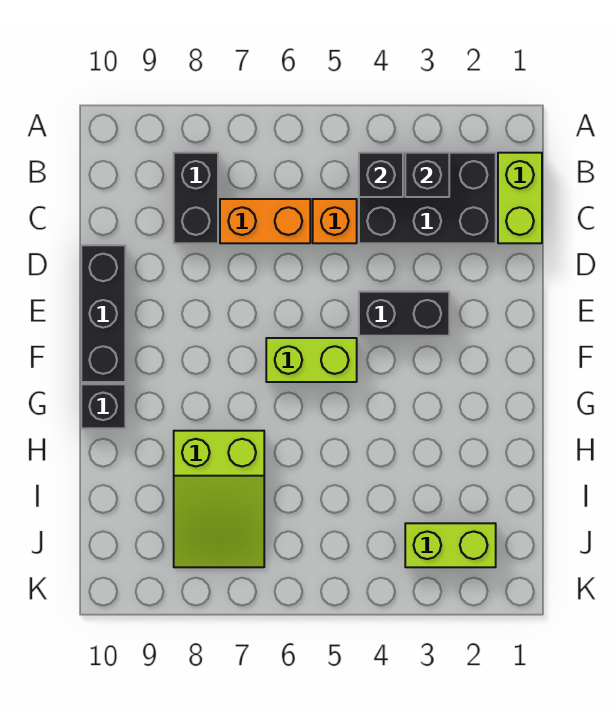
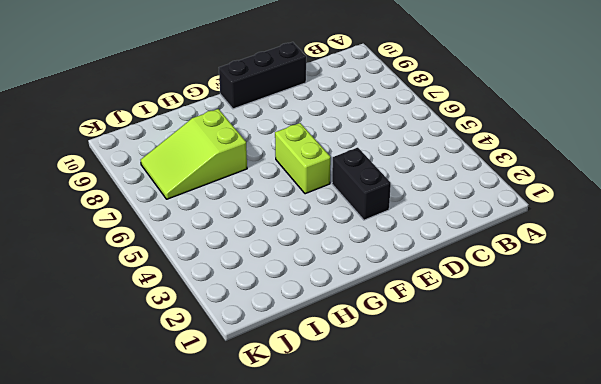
none -> lime 1x2 brick [498,153,542,243]
none -> black 2x3 brick [359,153,496,243]
none -> black 1x2 brick [174,153,218,243]

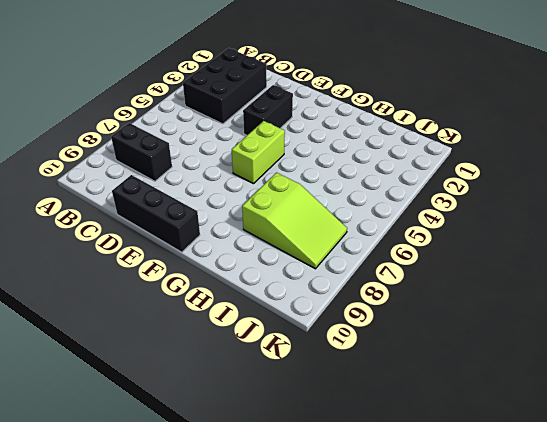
none -> lime 1x2 brick [498,153,542,243]
none -> orange 1x1 brick [313,199,357,243]
none -> orange 1x2 brick [220,199,310,243]

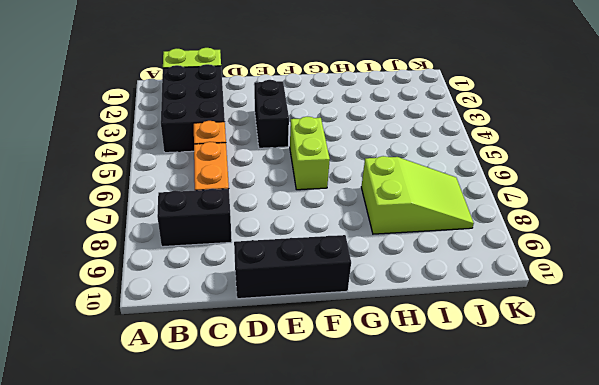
none -> black 1x1 brick [81,384,125,428]
none -> lime 1x2 brick [405,523,496,567]
none -> black 1x1 brick [405,153,449,197]

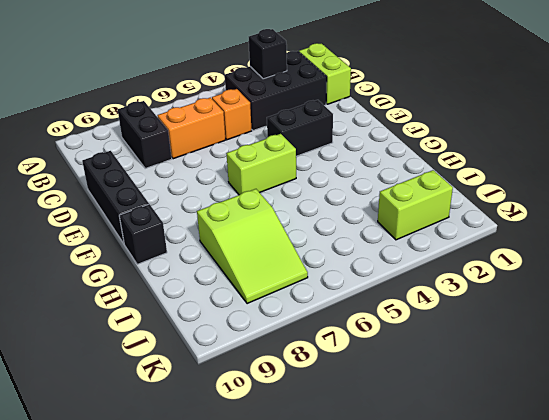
none -> black 1x1 brick [359,153,403,197]

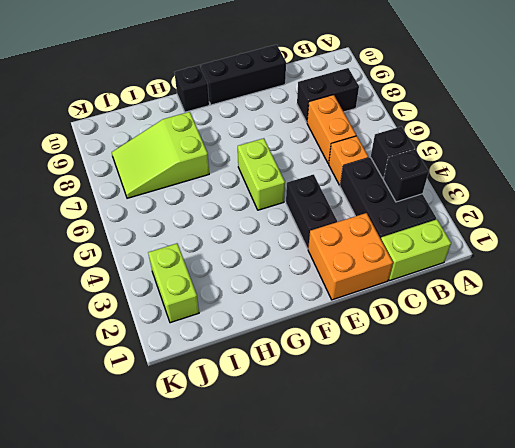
orange 2x2 brick [308,213,393,300] -> none

